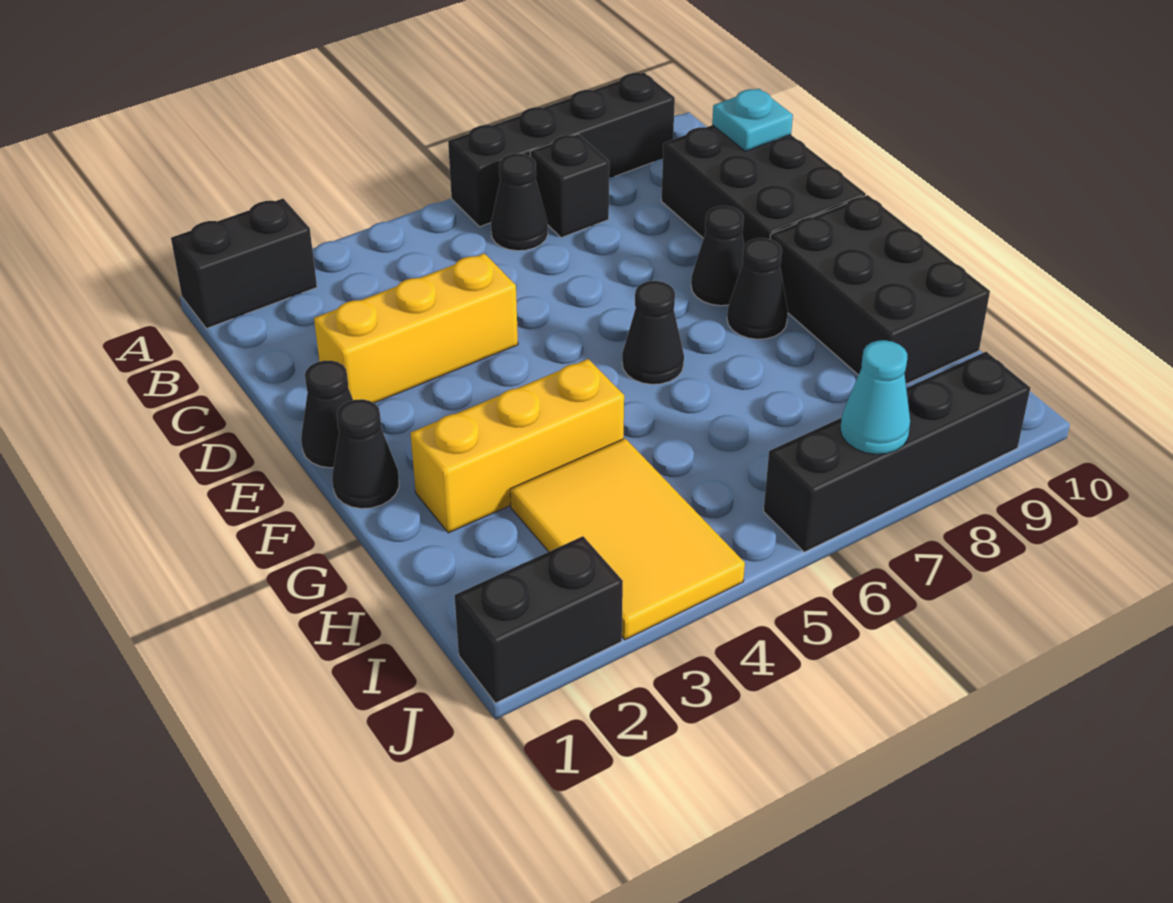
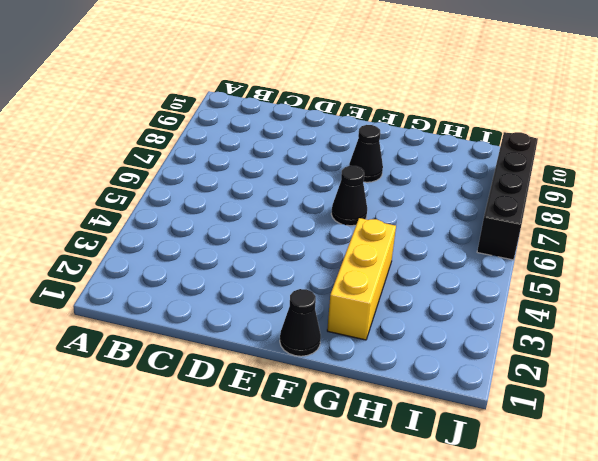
none -> black 1x2 brick [171,199,317,328]
none -> black 1x4 brick [448,73,675,227]
none -> black 1x1 cone [491,154,548,251]

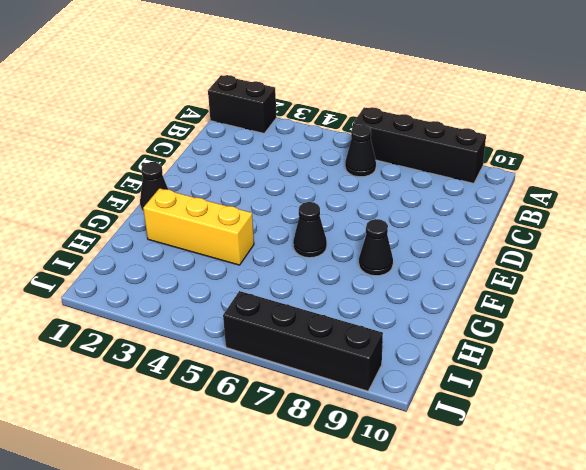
none -> black 1x1 brick [530,134,609,238]
none -> black 2x3 brick [661,125,866,245]
none -> yellow 1x3 brick [314,253,518,403]

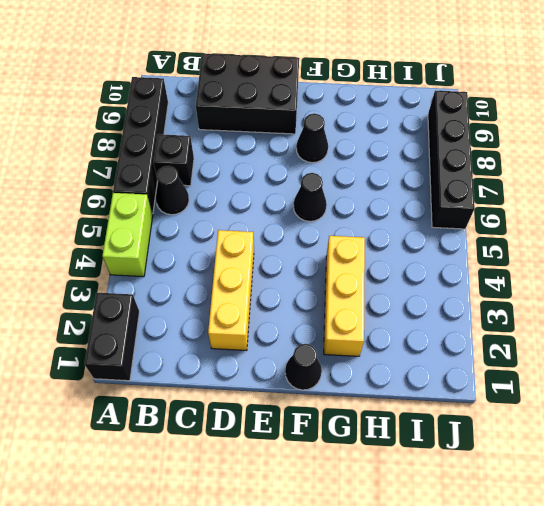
lime 1x2 brick [102,193,153,277] -> none
none -> black 1x1 cone [301,361,353,468]
none -> black 1x1 cone [691,206,744,306]
none -> black 2x3 brick [770,195,990,384]

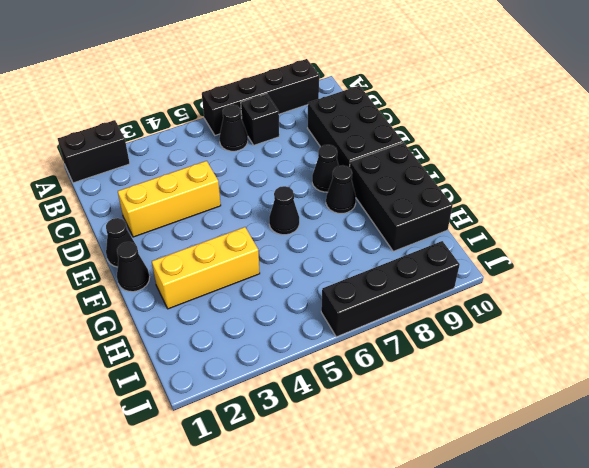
none -> yellow 2x3 tile [510,438,745,640]
none -> black 1x2 brick [454,536,623,703]
none -> cyan 1x1 plate [712,89,793,151]

